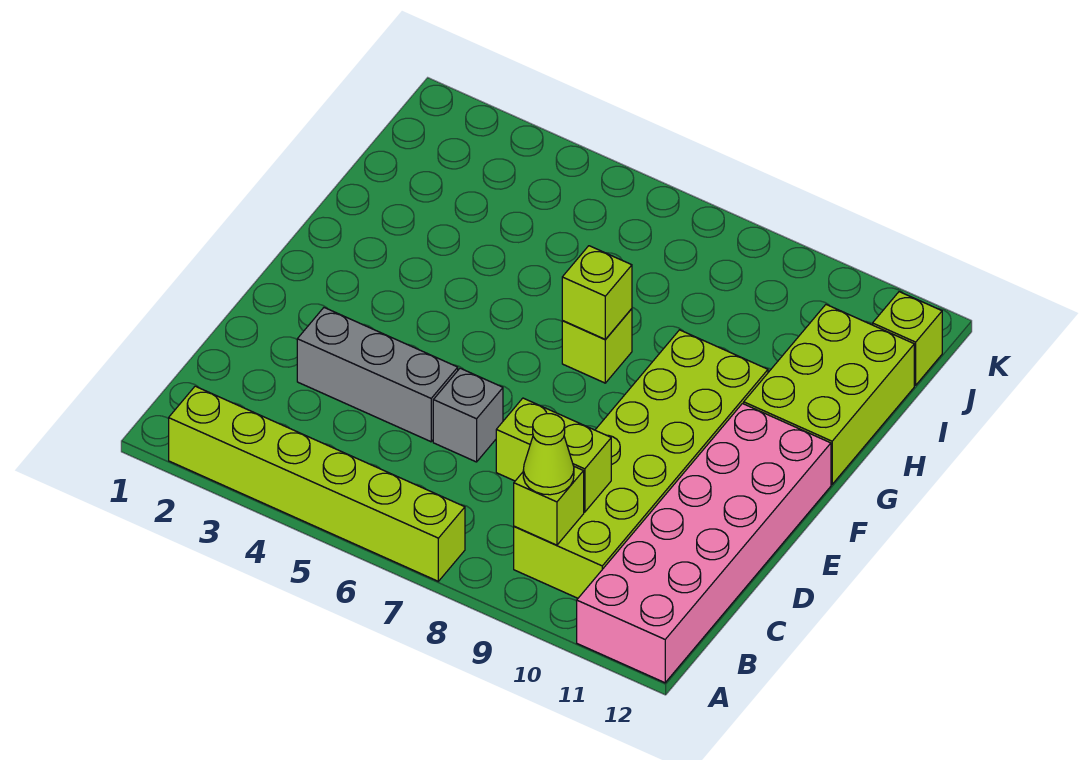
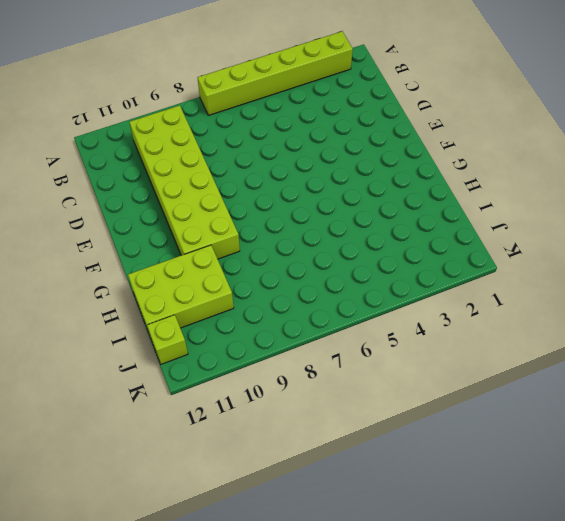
lime 2x3 brick [128,245,234,335] -> lime 2x3 brick turned to [744,305,914,484]
none -> pink 2x6 brick [577,404,831,683]
none -> grey 1x3 brick [297,308,458,442]
none -> grey 1x1 brick [433,368,503,462]

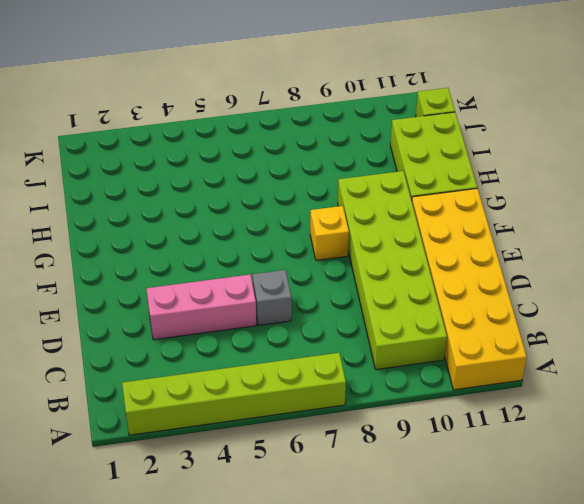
yellow 2x6 brick [412,188,527,390] -> pink 2x6 brick [577,404,831,683]
pink 1x3 brick [146,275,256,340] -> grey 1x3 brick [297,308,458,442]
yellow 1x1 brick [310,206,349,260] -> none
none -> lime 1x1 brick [562,309,632,383]
none -> lime 1x1 brick [514,467,584,545]
none -> lime 1x2 brick [496,398,611,512]

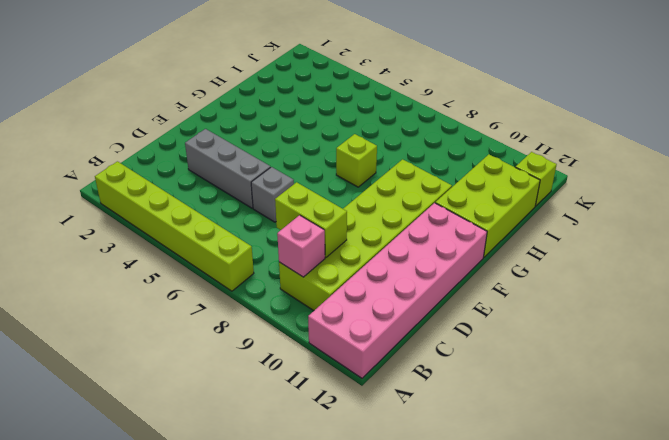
pink 1x1 brick [277,215,325,277] -> lime 1x1 brick [514,467,584,545]
none -> lime 1x1 brick [562,246,632,339]
none -> lime 1x1 cone [523,414,574,495]

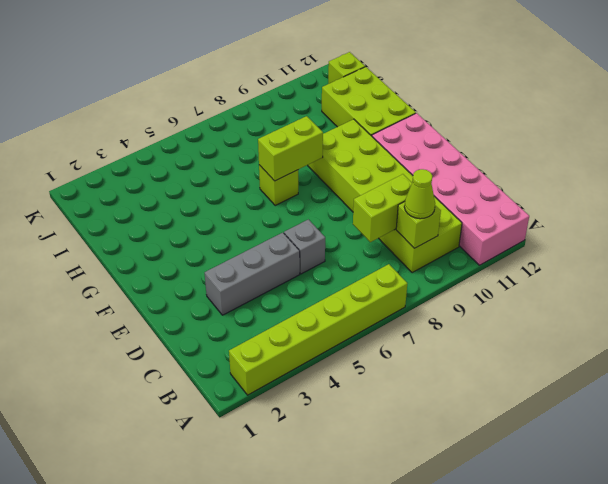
lime 1x2 brick [258,116,323,181] -> lime 1x1 brick [562,246,632,339]

